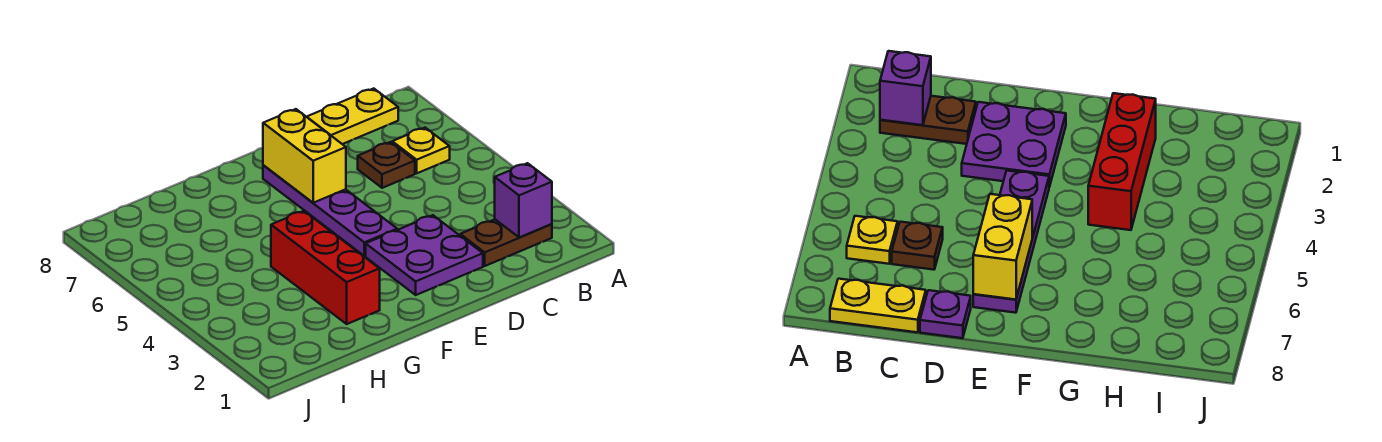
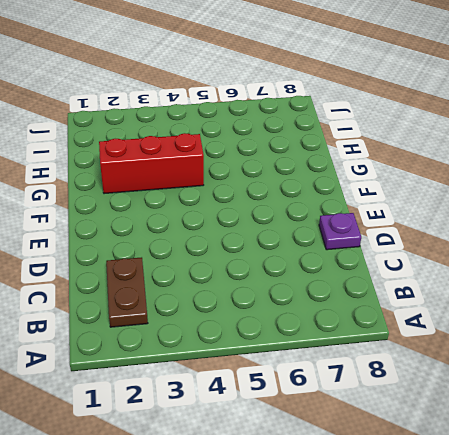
none -> yellow 1x1 plate [392,128,450,173]
none -> yellow 1x2 plate [307,88,398,144]

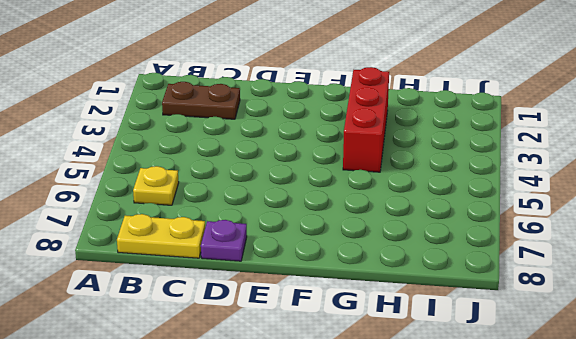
none -> brown 1x1 plate [358,142,415,188]
none -> purple 2x2 plate [366,215,483,295]

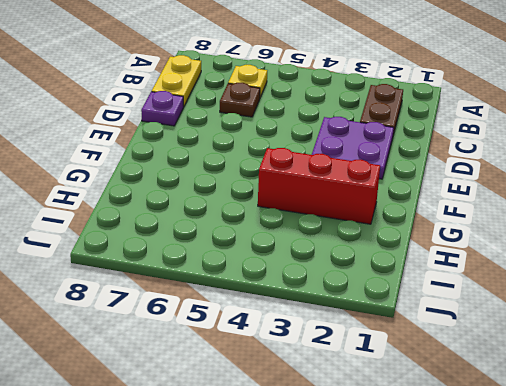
none -> purple 1x4 plate [263,165,397,256]
none -> purple 1x1 brick [495,163,552,237]

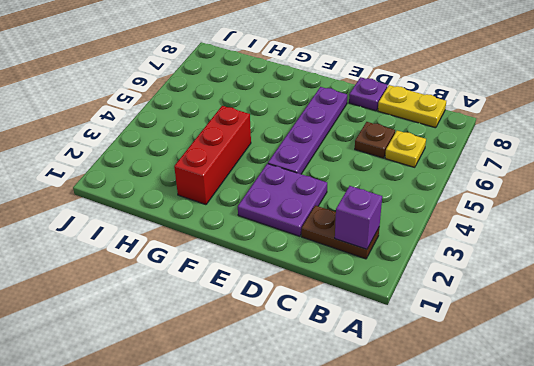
none -> yellow 1x2 brick [263,109,346,203]

